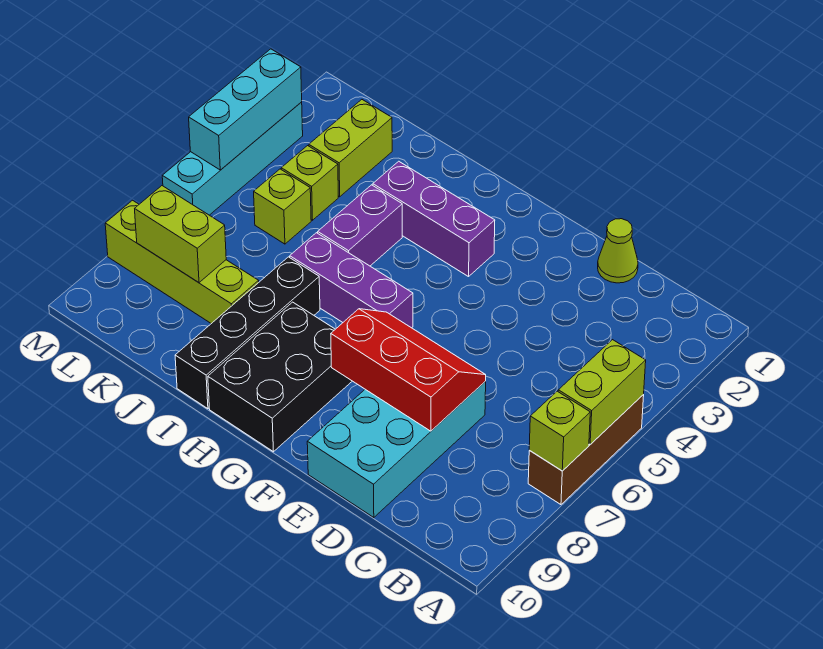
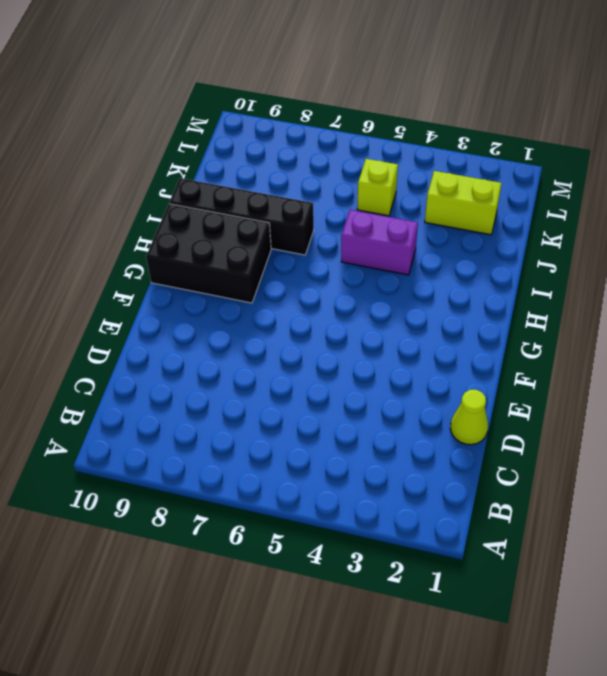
none -> brown 1x3 brick [528,395,644,505]
none -> cyan 2x4 brick [307,382,486,518]
none -> purple 1x3 brick [373,161,495,277]

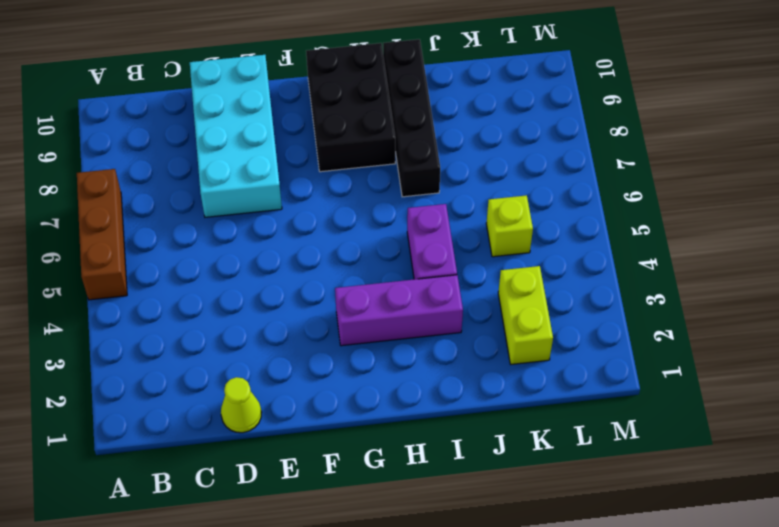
none -> purple 1x3 brick [290,233,413,328]
none -> lime 1x4 brick [105,200,259,324]
none -> lime 1x1 brick [281,146,338,220]

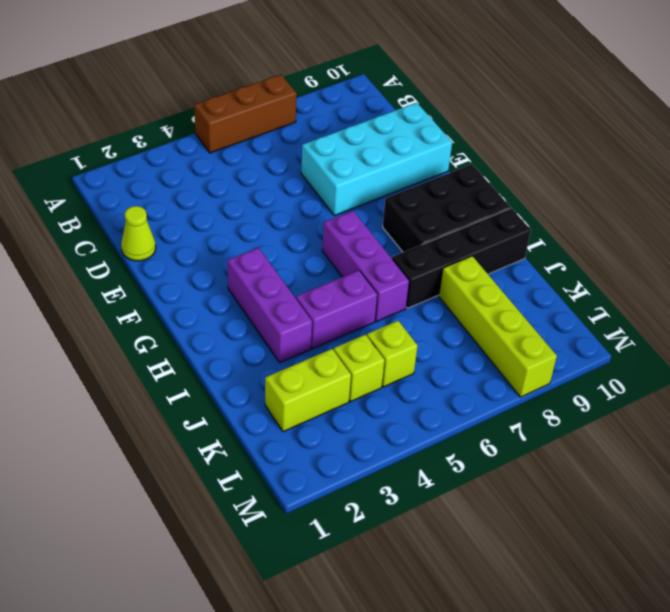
none -> cyan 1x4 brick [162,102,303,215]
none -> lime 1x2 brick [558,340,646,444]
none -> lime 1x1 brick [529,391,590,471]

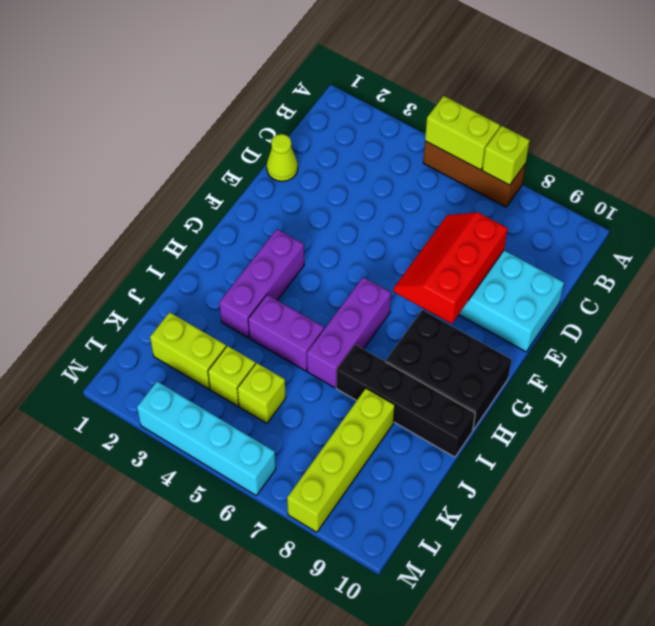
none -> lime 1x2 brick [135,186,226,283]
none -> cyan 1x3 brick [189,49,302,170]

